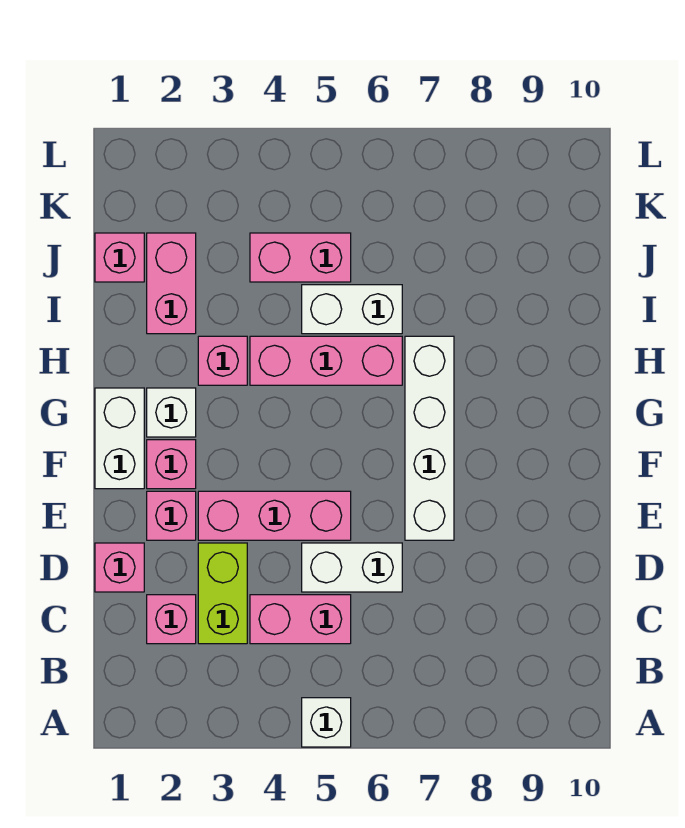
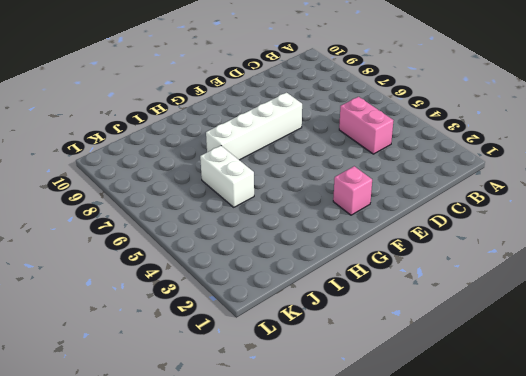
none -> white 1x1 brick [302,698,351,747]
none -> pink 1x1 brick [147,595,196,644]
none -> lime 1x2 brick [198,543,247,644]

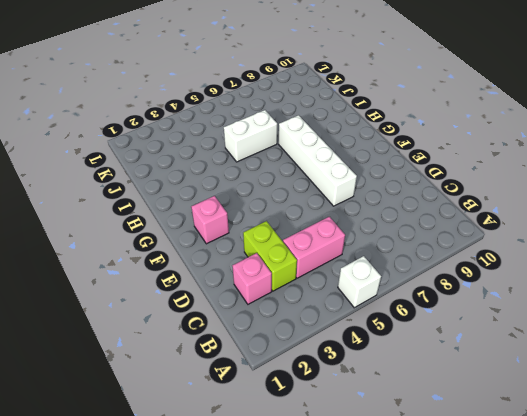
none -> pink 1x1 brick [95,543,144,592]
none -> white 1x2 brick [302,543,402,592]
none -> pink 1x1 brick [147,491,196,540]

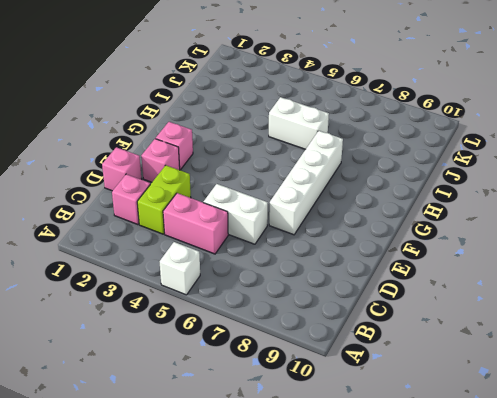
none -> pink 1x3 brick [198,491,351,540]
none -> white 1x2 brick [95,388,144,489]
none -> white 1x1 brick [147,388,196,437]

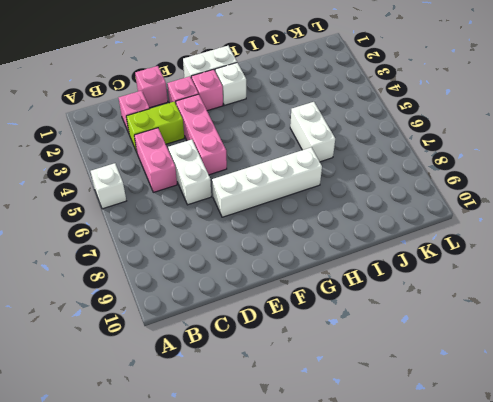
none -> pink 1x1 brick [198,336,247,385]
none -> pink 1x3 brick [250,336,402,385]
none -> pink 1x2 brick [147,233,196,334]

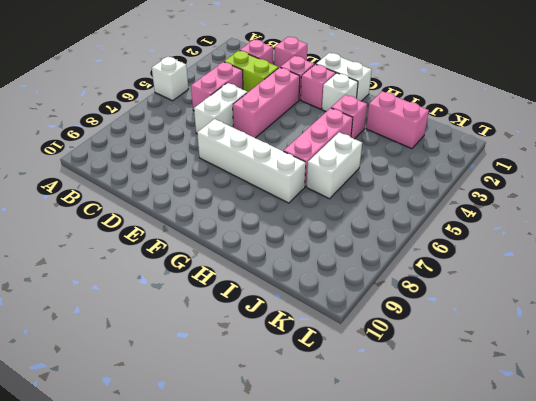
none -> pink 1x1 brick [95,233,144,282]
none -> pink 1x2 brick [250,233,351,282]

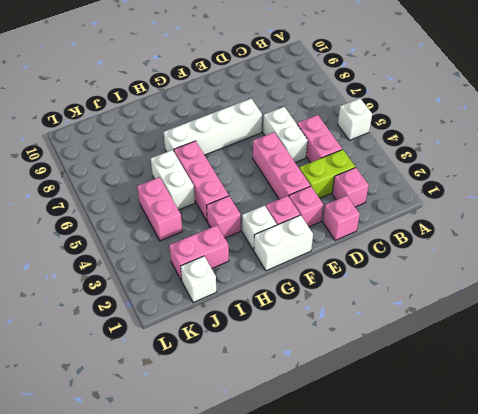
white 1x1 brick [181,256,216,303] -> pink 1x1 brick [95,233,144,282]

